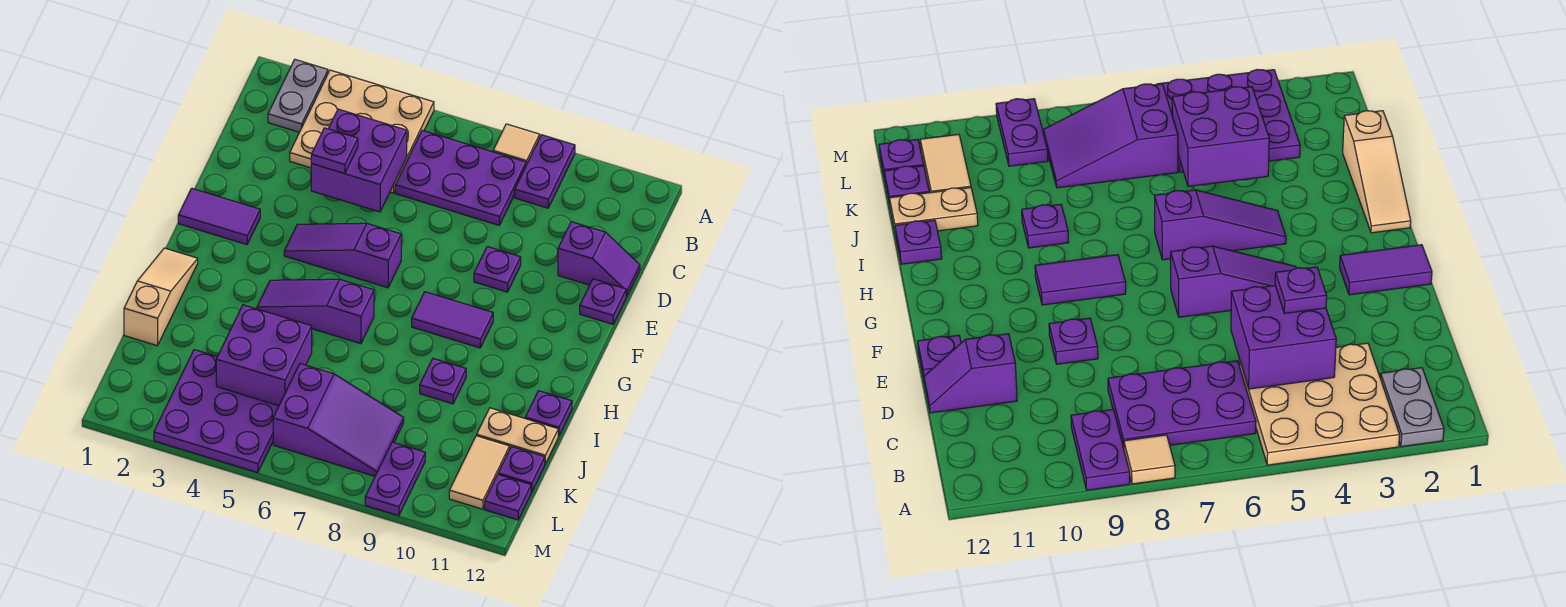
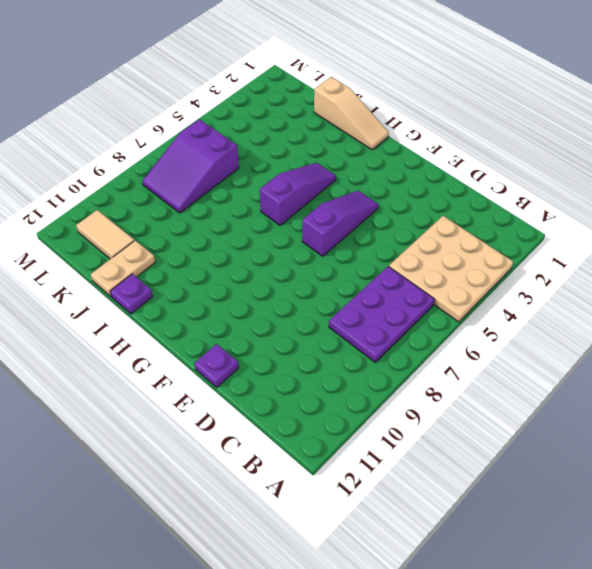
none -> grey 1x2 plate [268,60,328,132]
none -> tan 1x1 tile [493,124,540,165]
none -> purple 1x2 plate [515,135,575,208]

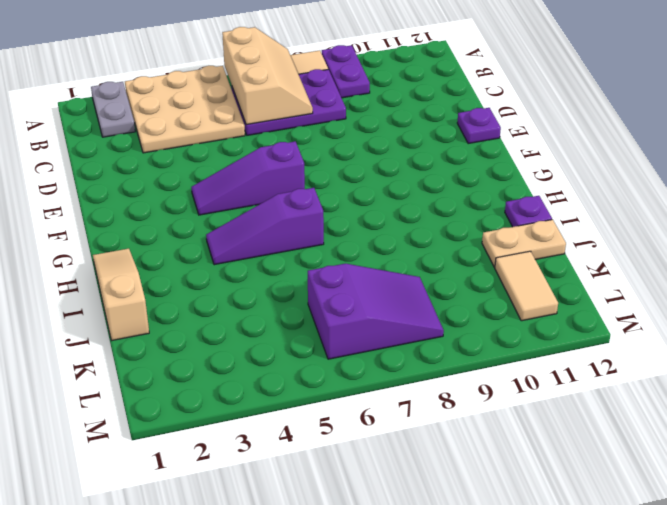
tan 2x3 slope [222,27,313,125] -> none
none -> purple 1x2 slope [558,222,640,296]
none -> purple 1x1 plate [474,247,521,292]
none -> purple 1x2 tile [178,188,260,245]

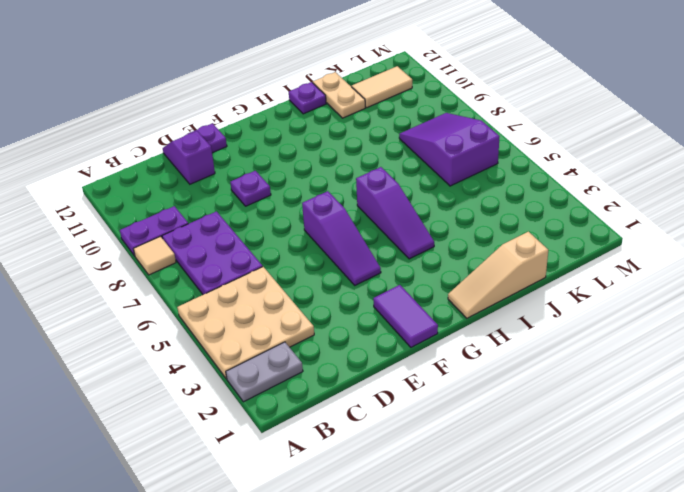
none -> purple 1x2 tile [412,292,493,348]
none -> purple 1x1 plate [420,359,466,404]
none -> purple 3x3 plate [154,350,279,473]

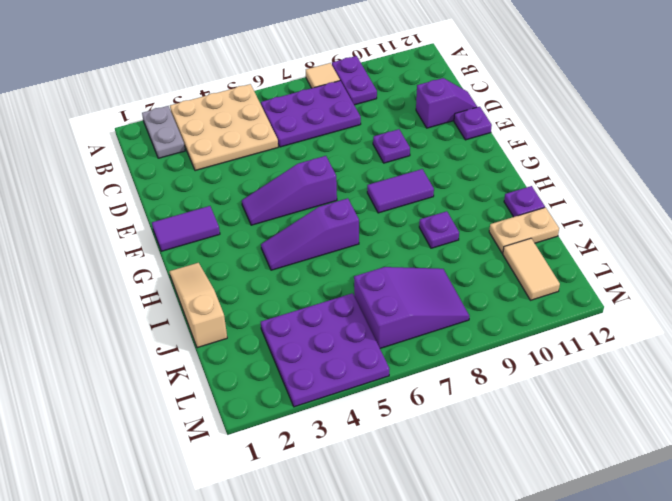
none -> purple 1x1 plate [498,447,545,492]
none -> purple 1x2 plate [365,442,425,516]
none -> purple 1x1 plate [485,475,531,520]

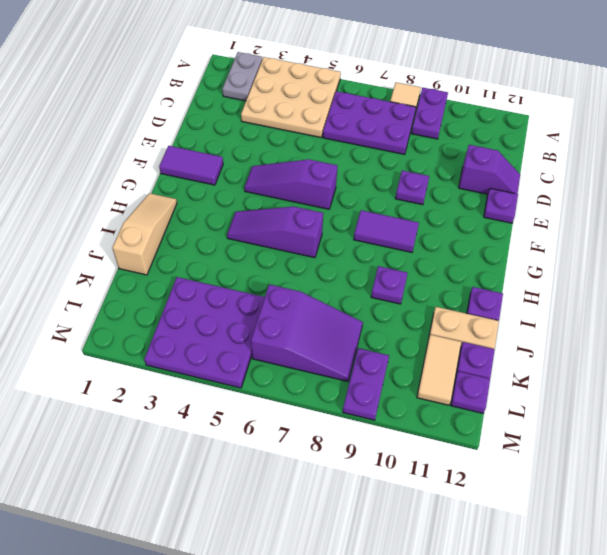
none -> purple 2x2 brick [311,109,407,212]
none -> purple 2x2 brick [216,305,312,406]
none -> purple 1x1 plate [311,128,358,174]

